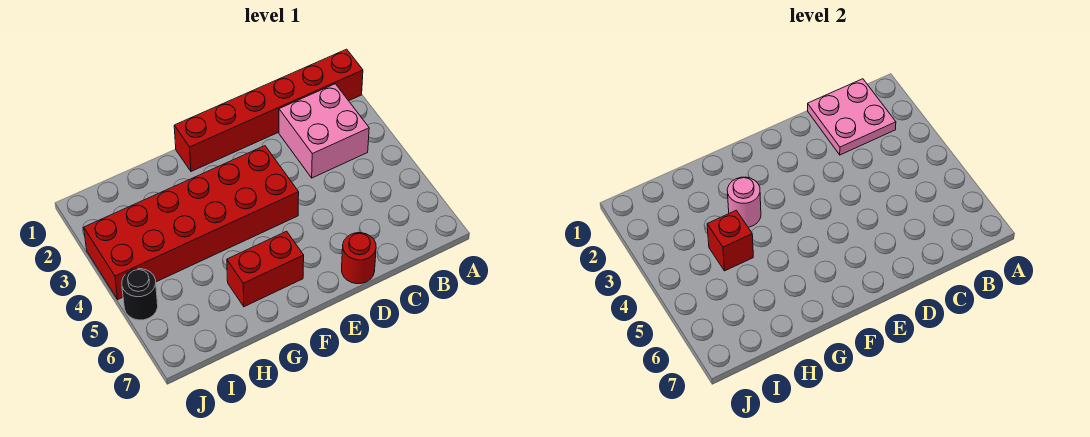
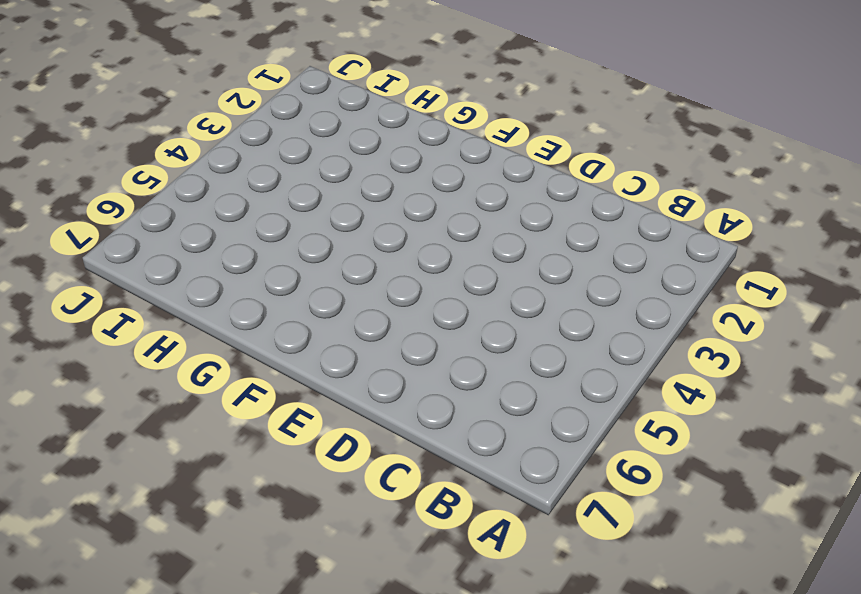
none -> red 1x6 brick [174,49,363,171]
none -> pink 2x2 brick [279,84,369,178]

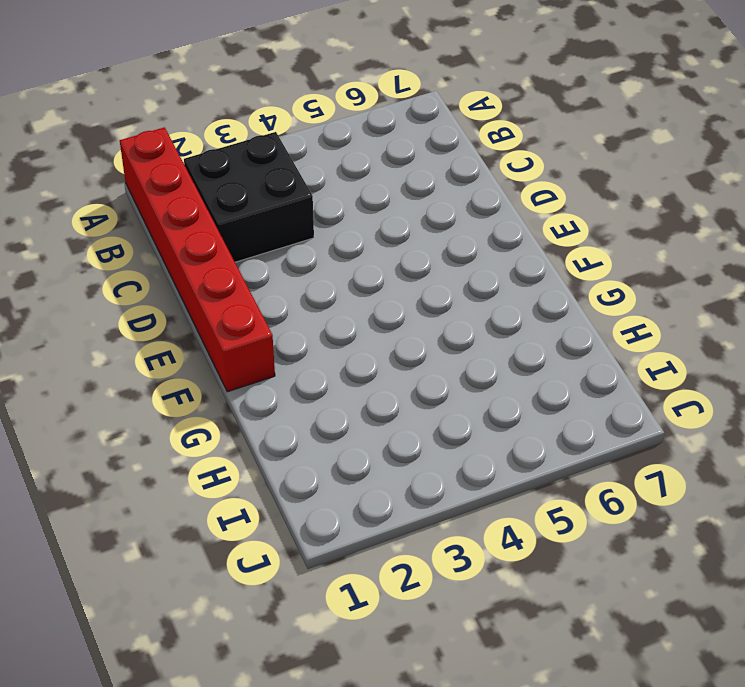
black 2x2 brick [184,132,314,262] -> pink 2x2 brick [279,84,369,178]
none -> red 1x1 round brick [342,233,376,284]
none -> red 2x6 brick [84,146,299,299]

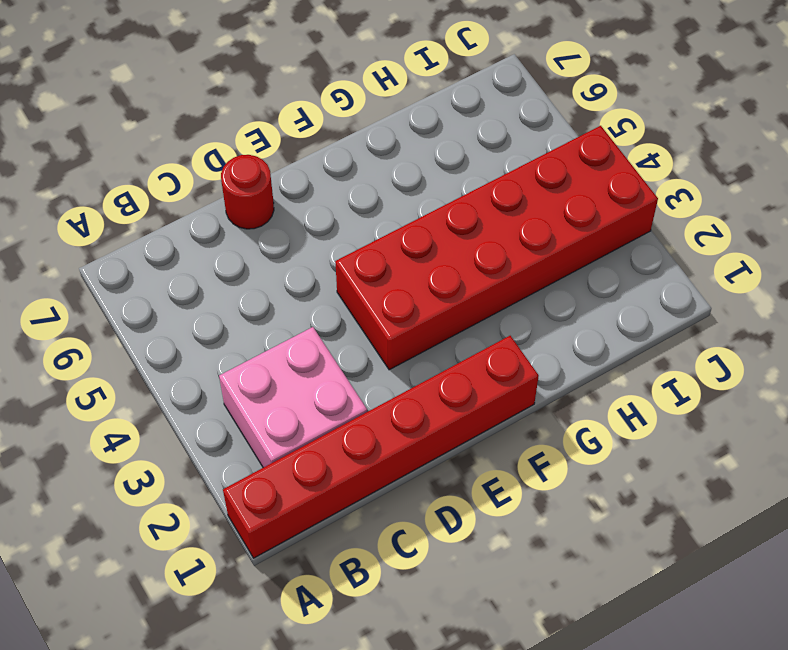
none -> red 1x2 brick [227,231,304,307]
none -> black 1x1 round brick [122,269,158,320]

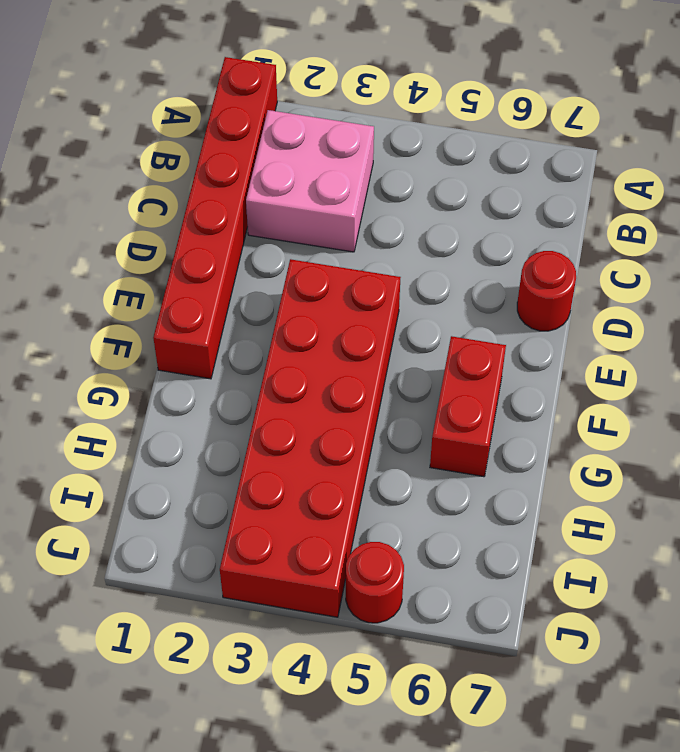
red 1x1 round brick [346,542,404,623] -> black 1x1 round brick [122,269,158,320]
none -> pink 2x2 plate [808,79,896,155]
none -> pink 1x1 round brick [727,177,761,227]

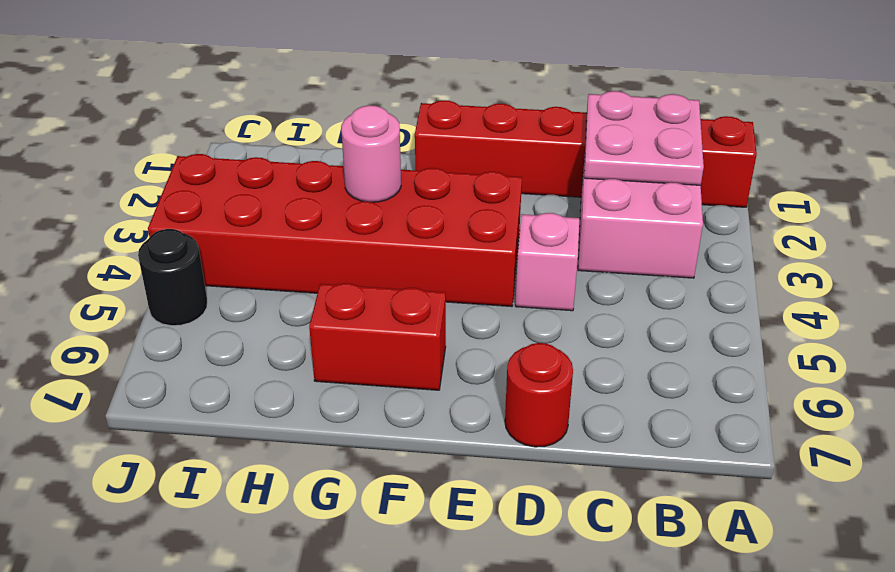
pink 1x1 brick [515,213,580,311] -> none
none -> red 1x1 brick [707,210,753,271]

